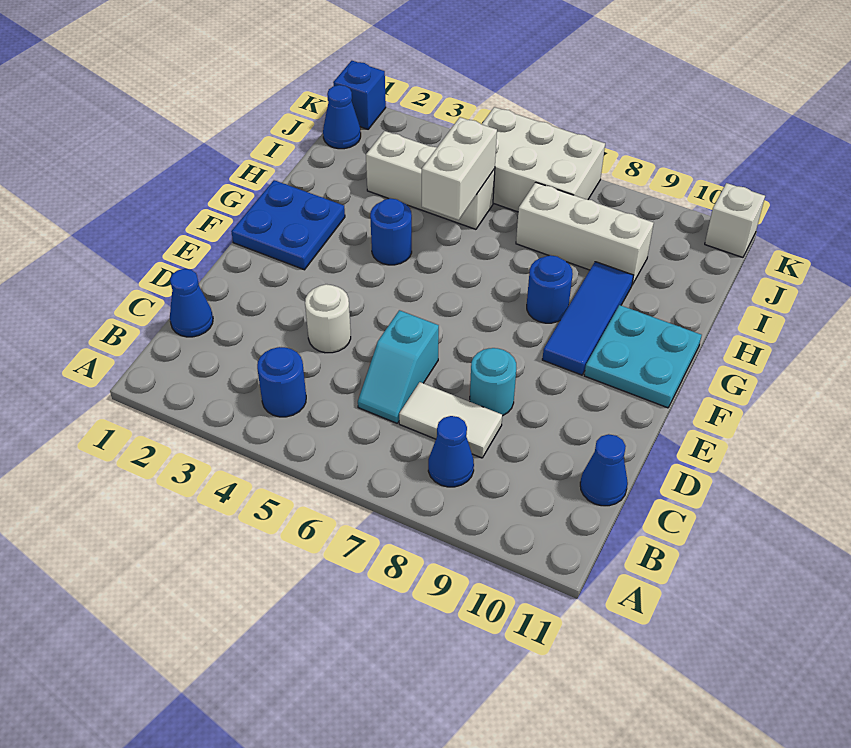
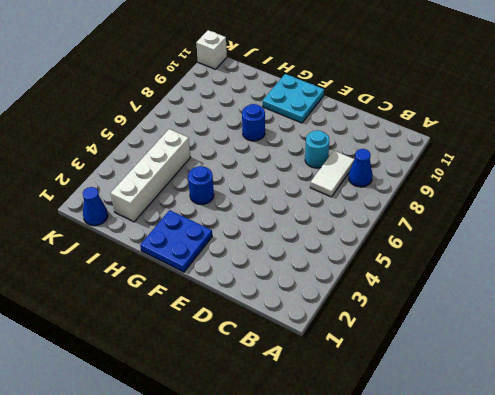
white 1x4 brick [111,129,191,222] -> white 1x3 brick [366,131,495,229]
none -> blue 1x1 round brick [257,347,306,417]
none -> blue 1x1 cone [170,269,213,337]
none -> cyan 1x2 slope [358,310,439,423]

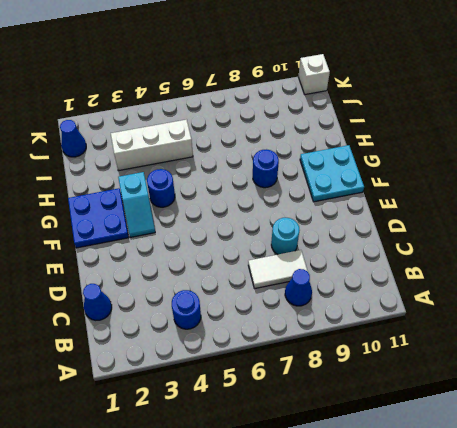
cyan 1x2 slope [118,172,155,237] -> cyan 1x2 slope moved to [358,310,439,423]
none -> blue 1x1 cone [580,434,628,506]
none -> white 1x1 round brick [305,284,351,353]
none -> blue 1x3 tile [542,262,633,375]

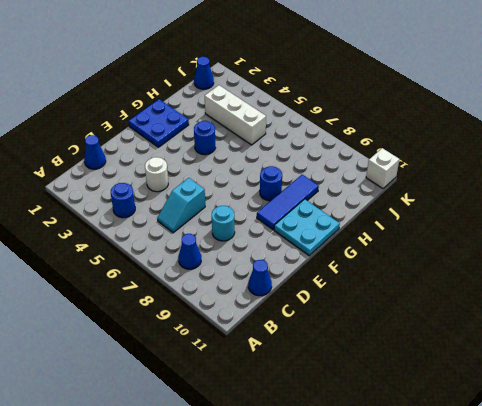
none -> white 1x2 tile [399,382,502,458]
none -> white 1x3 brick [516,182,654,285]
none -> white 2x3 brick [482,107,605,212]

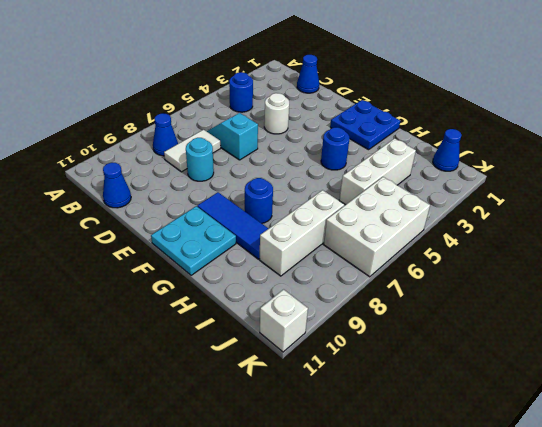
none -> blue 1x1 brick [333,61,386,129]
none -> white 1x2 brick [422,117,497,220]

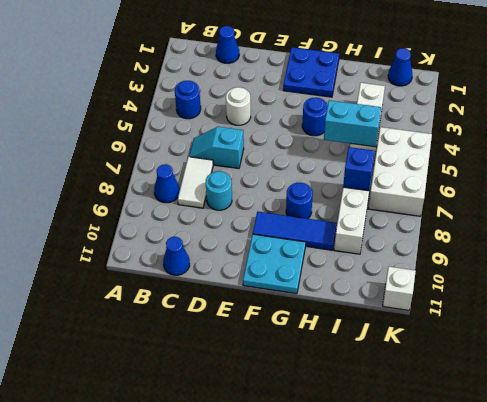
cyan 1x2 brick [324,100,381,147] -> white 1x2 brick [422,117,497,220]
blue 1x1 brick [343,147,375,191] -> blue 1x1 brick moved to [333,61,386,129]

